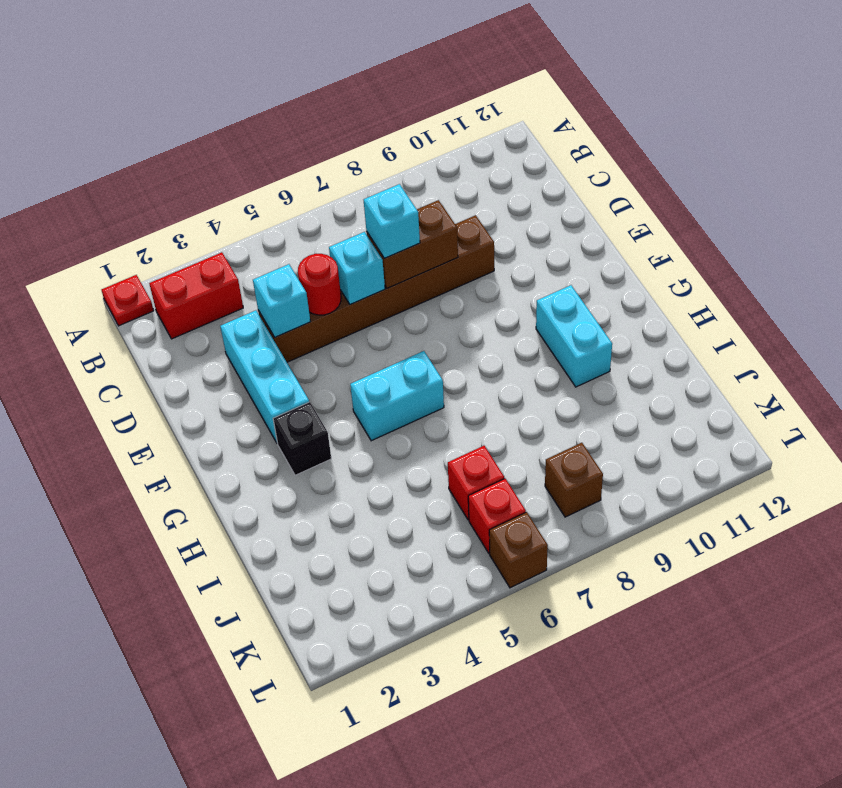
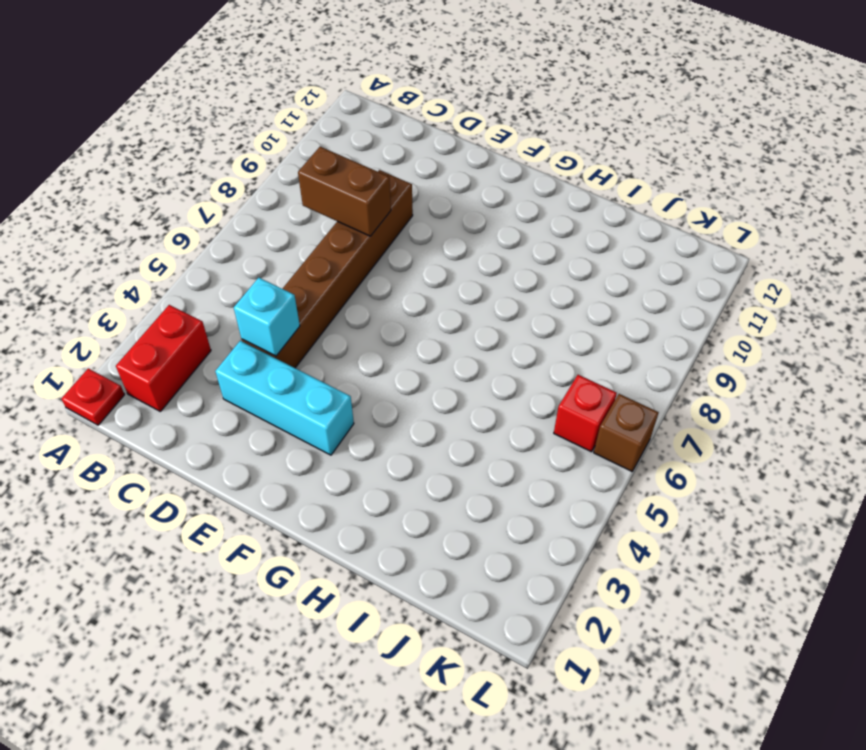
brown 1x2 brick [298,147,391,236] -> brown 1x2 brick turned to [366,200,458,288]
none -> black 1x1 brick [273,402,331,475]
none -> cyan 1x2 brick [350,351,444,441]
none -> cyan 1x2 brick [536,285,612,387]

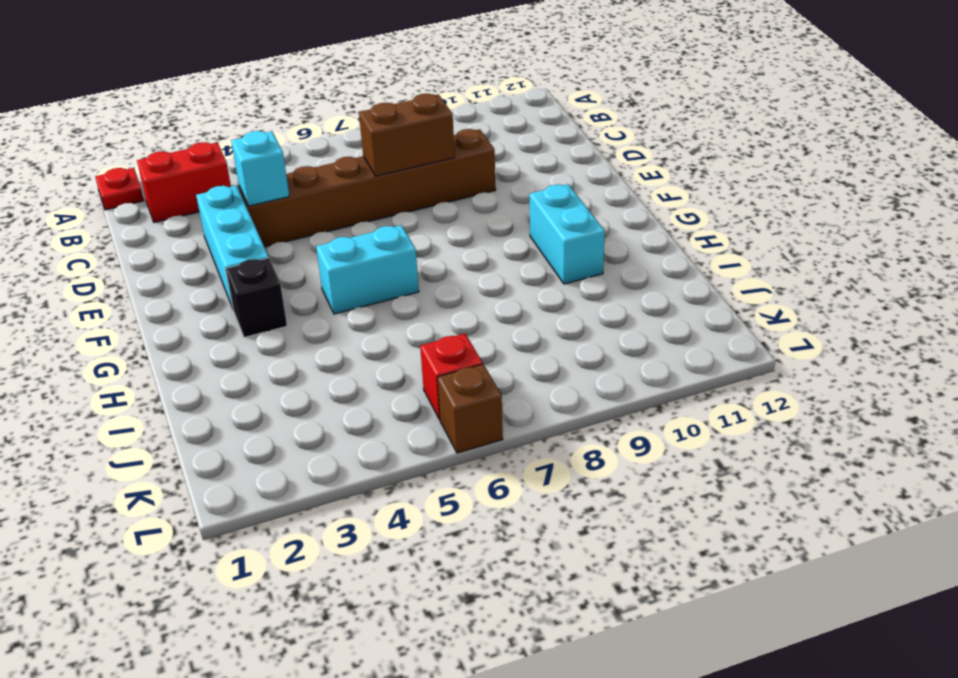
none -> red 1x1 brick [448,446,504,520]
none -> brown 1x1 brick [545,443,603,517]
none -> red 1x1 round brick [298,254,341,315]

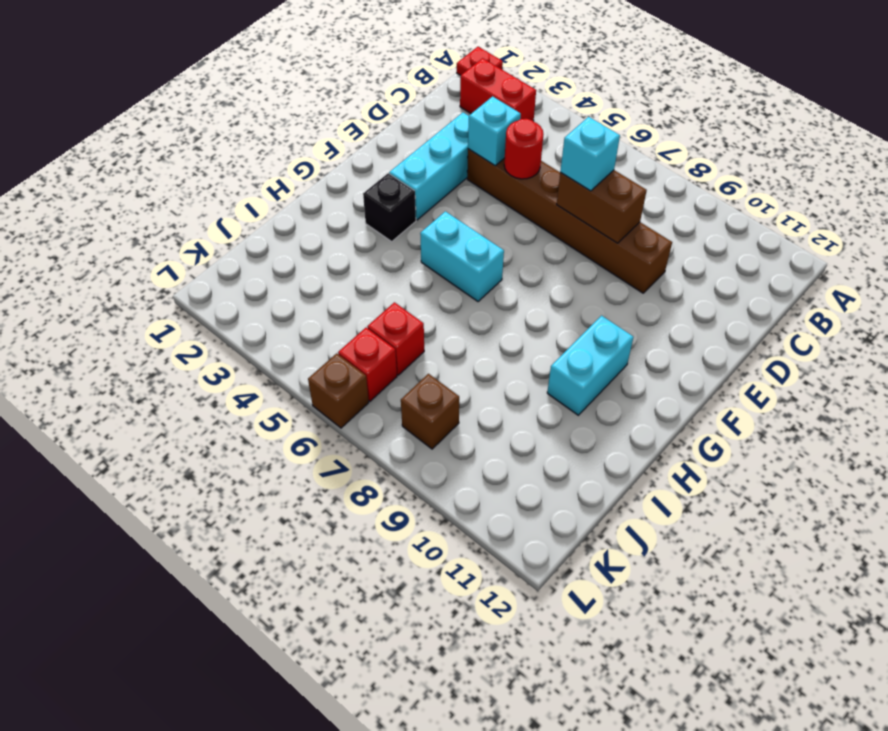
none -> cyan 1x1 brick [329,232,385,305]

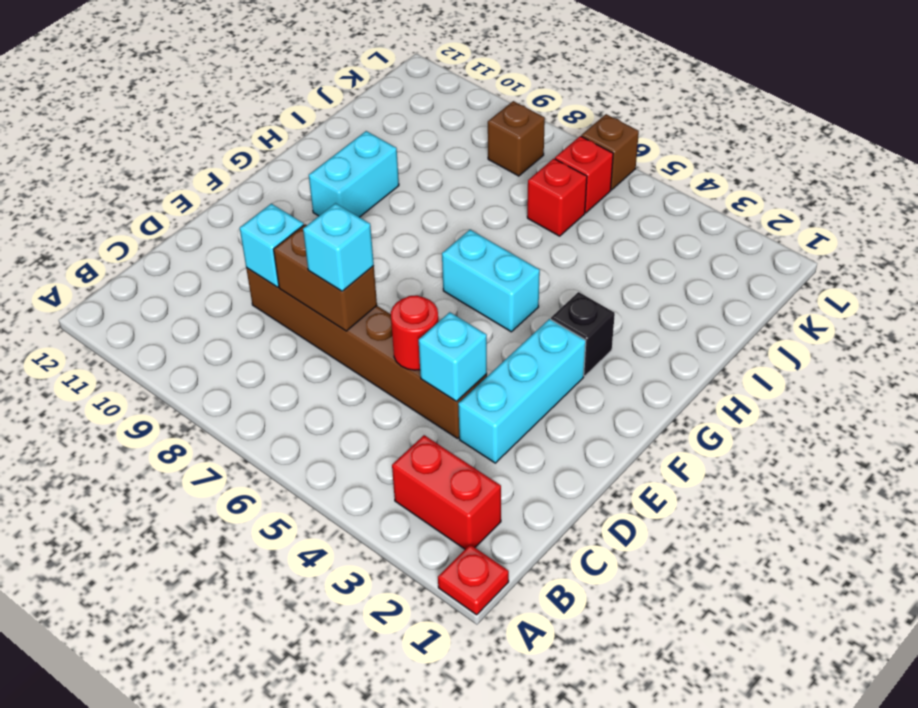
cyan 1x1 brick [240,204,304,287] -> cyan 1x1 brick moved to [329,232,385,305]

